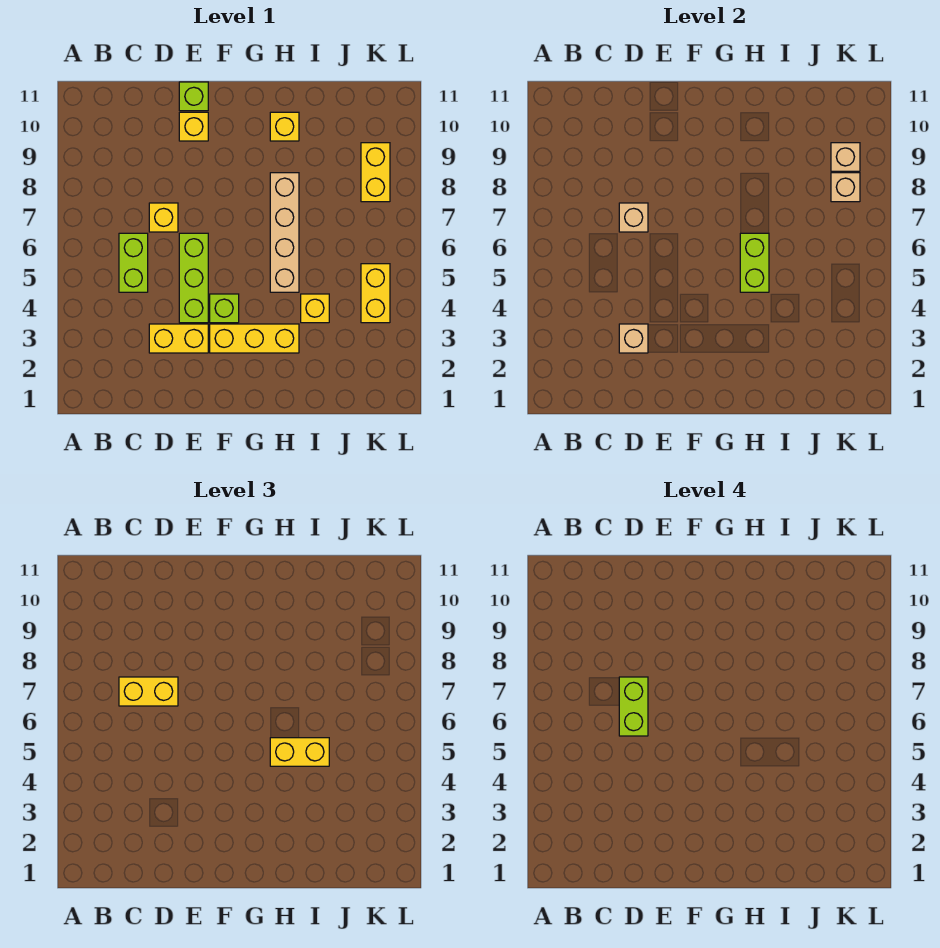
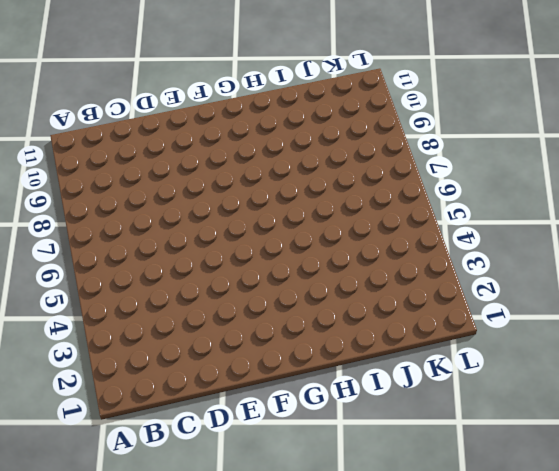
none -> lime 1x2 brick [119,233,148,292]
none -> yellow 1x2 brick [149,324,208,353]
none -> yellow 1x1 brick [149,203,178,232]

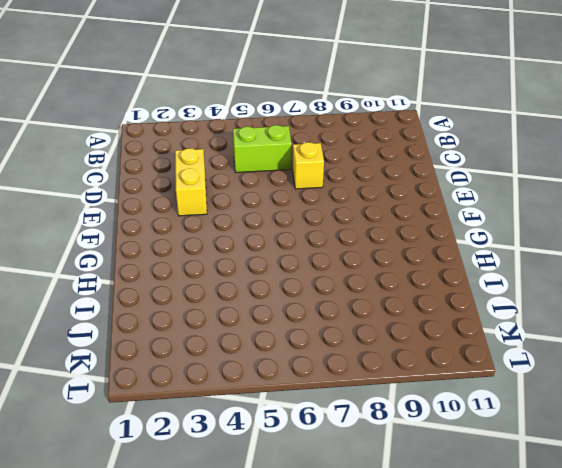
none -> lime 1x3 brick [179,233,208,323]
none -> yellow 1x1 brick [179,112,208,141]
none -> lime 1x1 brick [179,82,208,111]

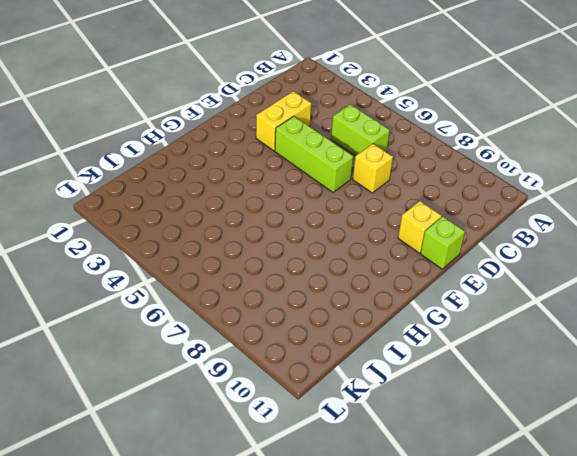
none -> yellow 1x3 brick [210,324,299,353]
none -> lime 1x1 brick [210,294,239,323]
none -> tan 1x4 brick [270,173,299,292]

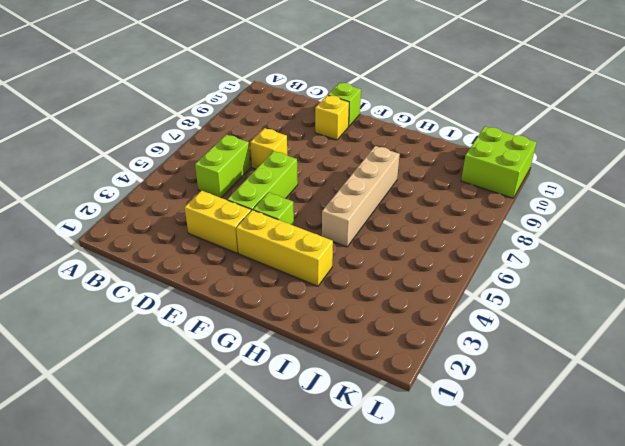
lime 2x2 brick [461,127,536,198] -> none
none -> yellow 1x1 brick [270,112,299,141]
none -> yellow 1x1 brick [301,294,329,323]
none -> yellow 1x2 brick [361,264,390,323]

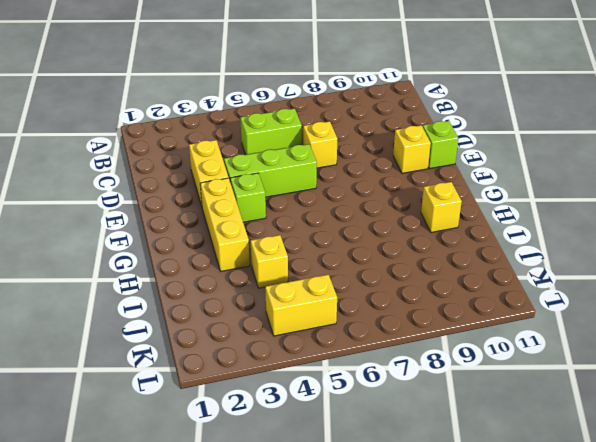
none -> tan 1x4 brick [270,173,299,292]
none -> yellow 1x2 brick [361,143,390,202]
none -> tan 1x1 brick [619,324,648,353]

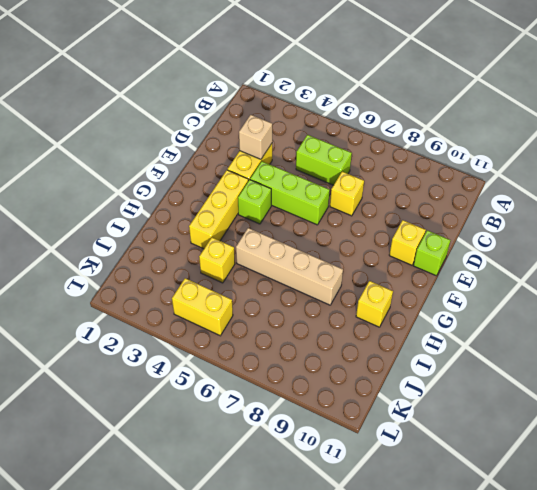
none -> yellow 1x2 brick [361,143,390,202]
none -> tan 1x1 brick [619,203,648,232]
none -> lime 1x2 brick [740,233,769,292]

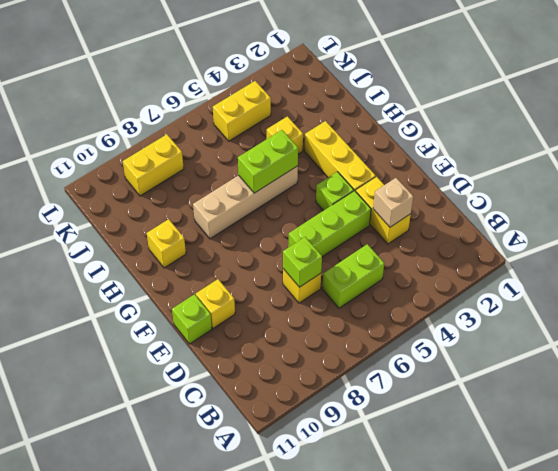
lime 1x1 brick [283,237,322,287] -> tan 1x1 brick [619,203,648,232]
none -> tan 1x1 brick [831,173,860,202]
none -> tan 1x1 brick [831,143,860,171]
none -> yellow 1x2 brick [119,677,178,706]

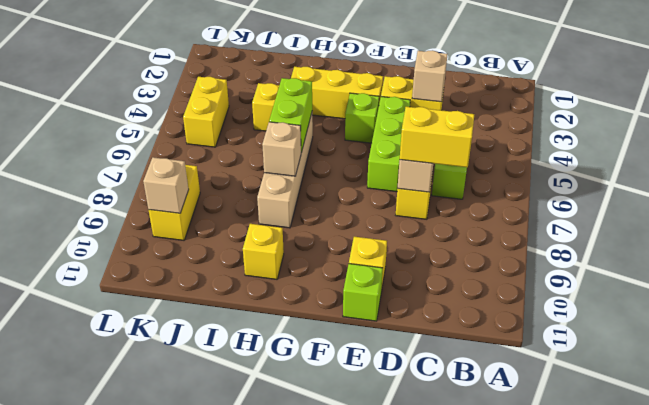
tan 1x1 brick [262,122,301,176] -> tan 1x1 brick moved to [831,173,860,202]
none -> yellow 1x2 brick [270,738,329,766]
none -> lime 1x2 brick [619,677,648,736]

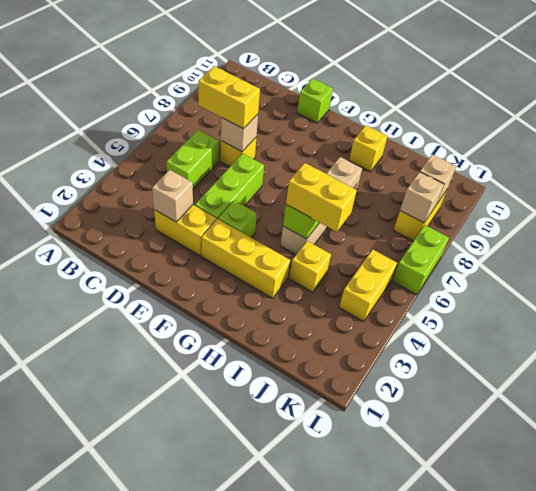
lime 1x2 brick [392,225,449,295] -> lime 1x2 brick moved to [619,677,648,736]
none -> yellow 1x1 brick [179,112,208,141]

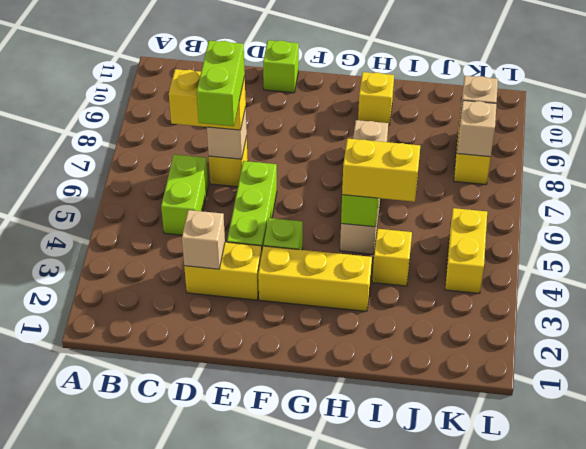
none -> yellow 1x1 brick [179,112,208,141]

